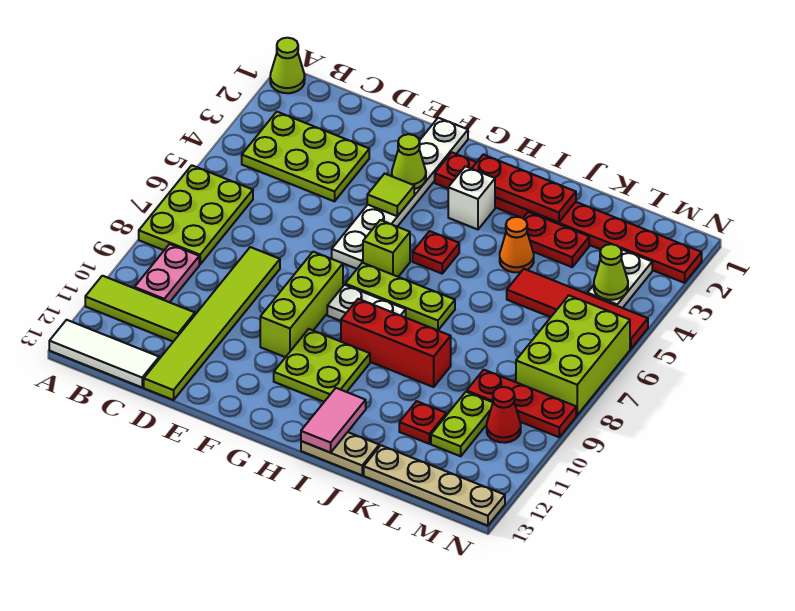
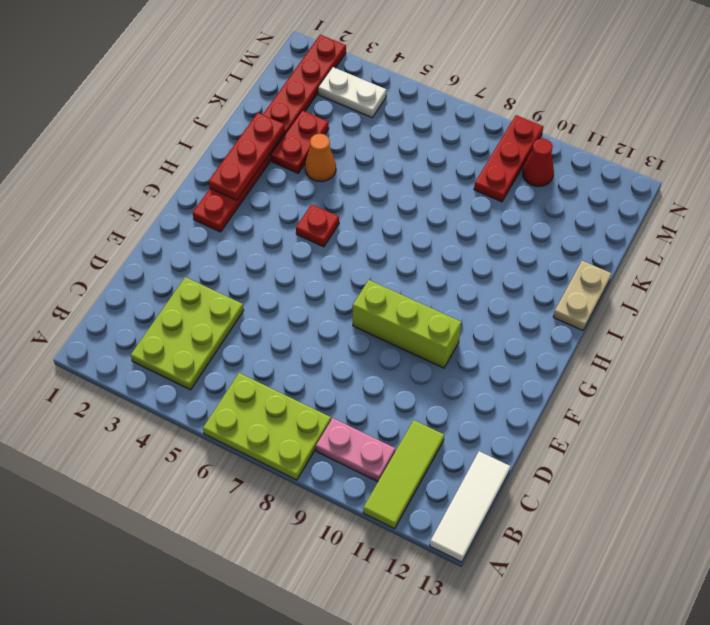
none -> lime 1x1 cone [270,38,305,93]
none -> lime 1x6 tile [144,247,280,400]
none -> white 1x6 plate [332,118,468,269]
none -> lime 1x1 brick [363,220,410,277]

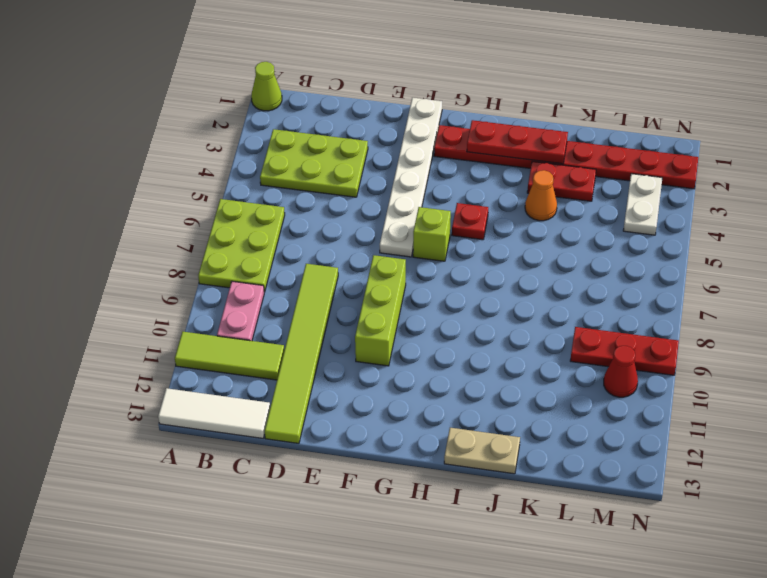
none -> lime 1x3 plate [345,263,455,330]
none -> white 1x2 plate [327,285,406,321]
none -> lime 2x2 plate [274,329,370,402]
none -> white 1x1 brick [448,166,495,230]

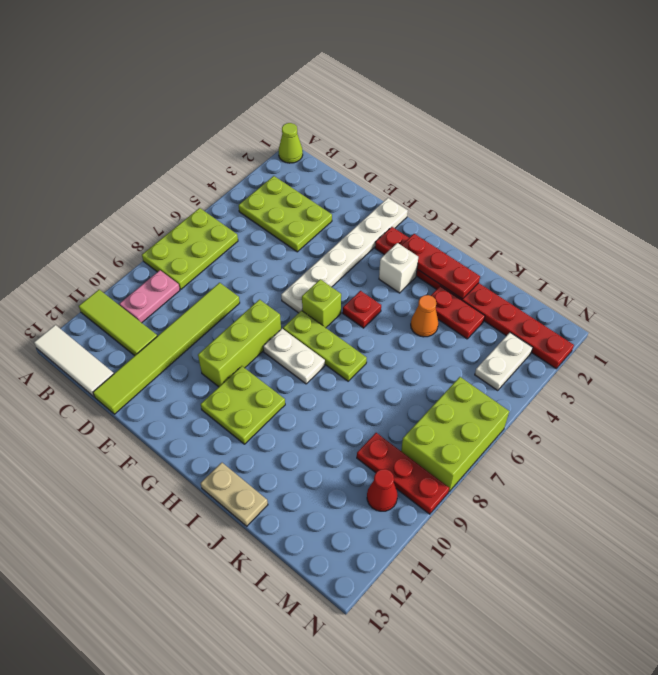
none -> red 1x3 brick [341,299,451,387]
none -> red 1x4 tile [507,269,648,349]
none -> red 1x1 plate [399,401,446,444]
none -> tan 1x4 plate [364,445,505,526]

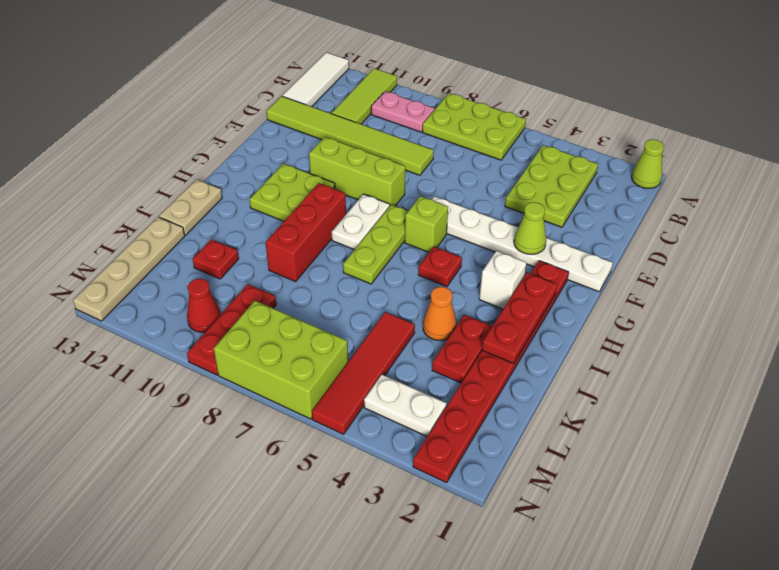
none -> lime 1x2 plate [431,392,493,456]
none -> lime 1x1 tile [367,174,414,216]
none -> pink 1x2 tile [301,388,366,453]
none -> lime 1x1 cone [594,244,628,300]

